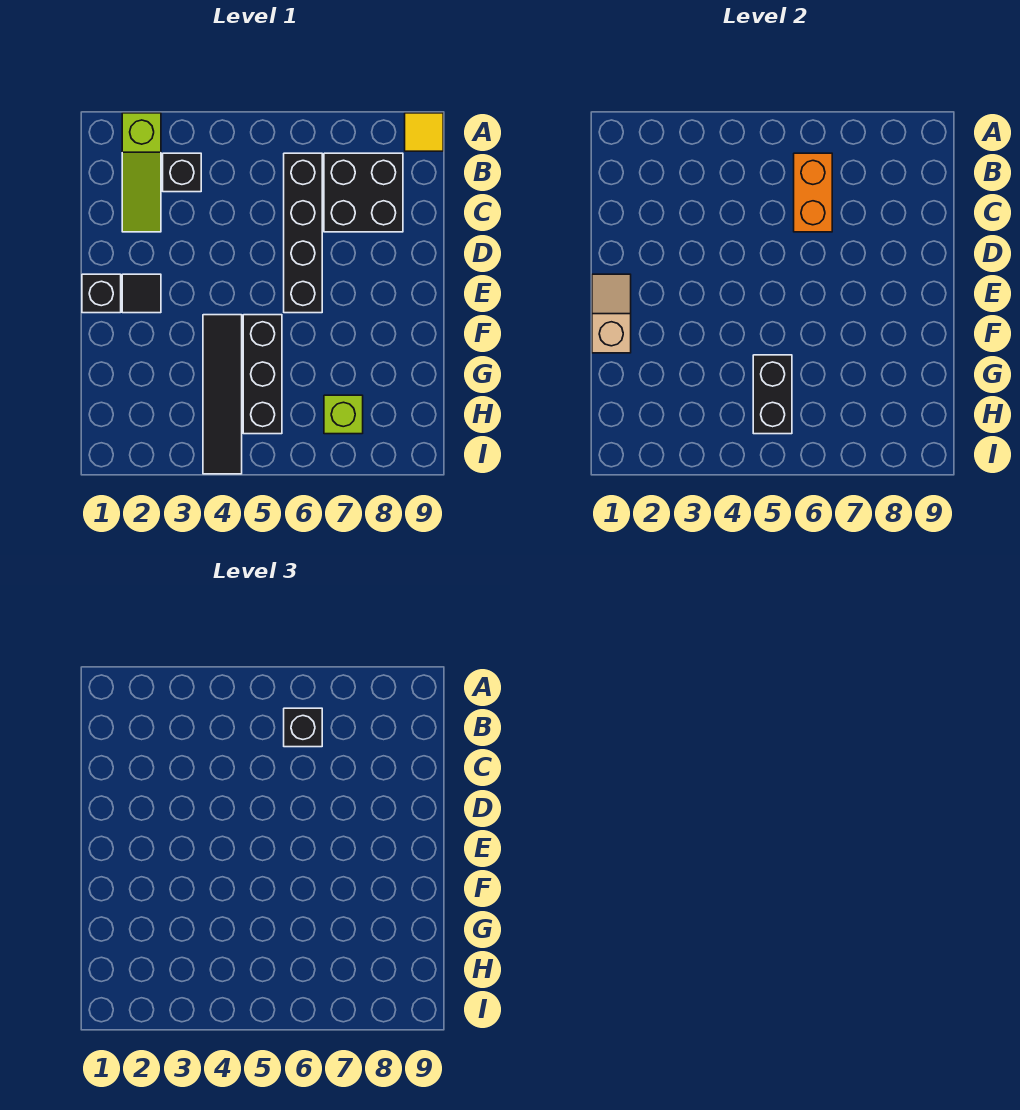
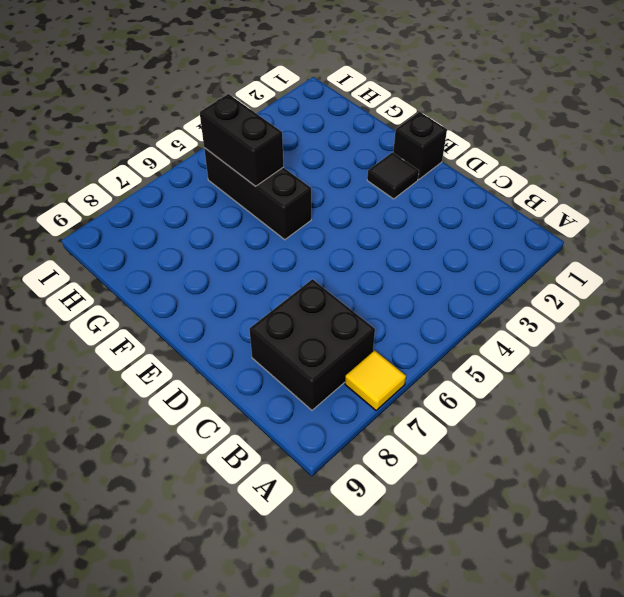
yellow 1x1 tile [345,350,406,411] -> yellow 1x1 tile moved to [405,113,443,151]
none -> lime 1x3 slope [122,113,161,232]
none -> black 1x1 brick [163,153,201,192]
none -> black 1x4 brick [284,153,322,313]

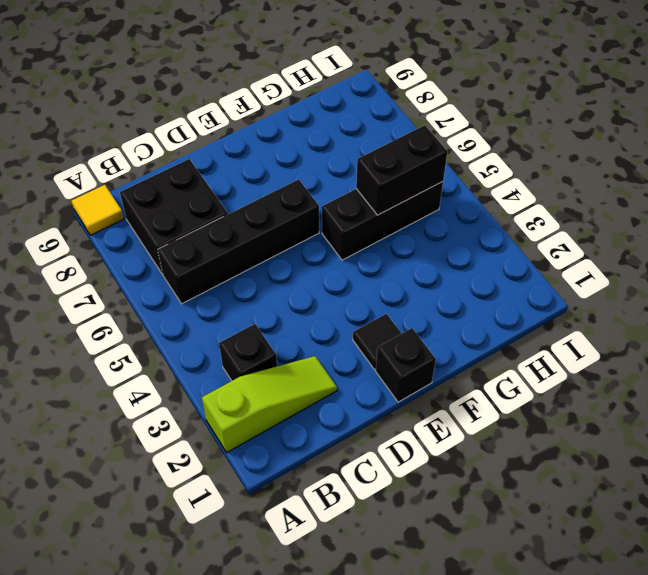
none -> black 1x4 tile [203,315,242,474]
none -> lime 1x1 brick [324,395,363,434]
none -> orange 1x2 brick [794,153,832,232]

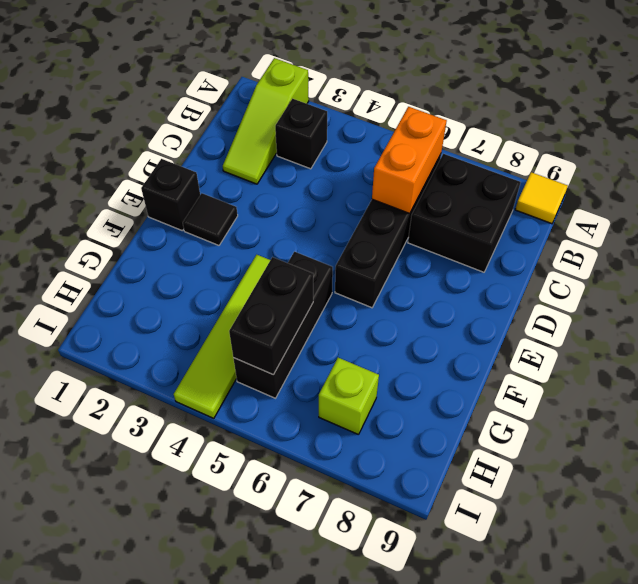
lime 1x4 tile [174,255,270,418] -> black 1x4 tile [203,315,242,474]
none -> tan 1x2 slope [592,274,631,353]
none -> black 1x1 brick [284,708,322,747]

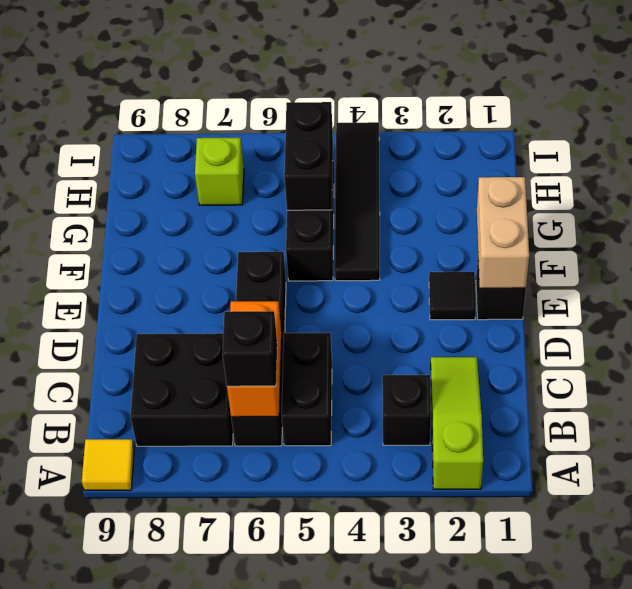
black 1x2 brick [282,333,332,446] -> none
tan 1x2 brick [477,177,529,288] -> tan 1x2 slope [592,274,631,353]

